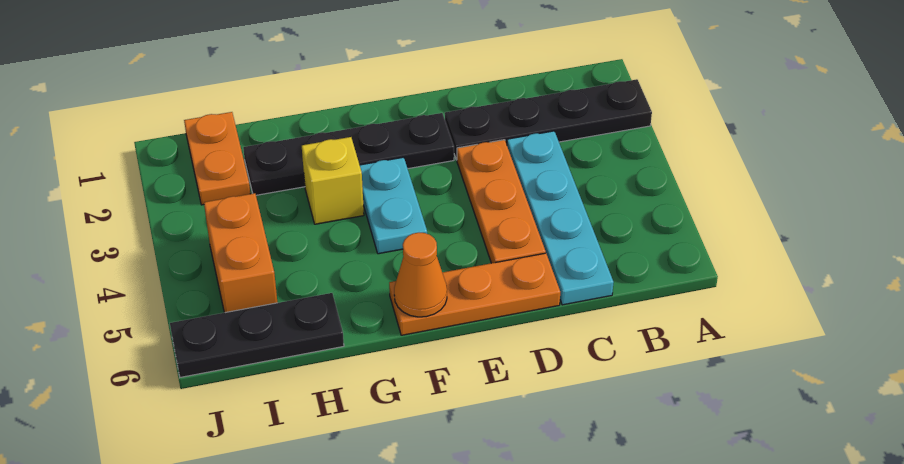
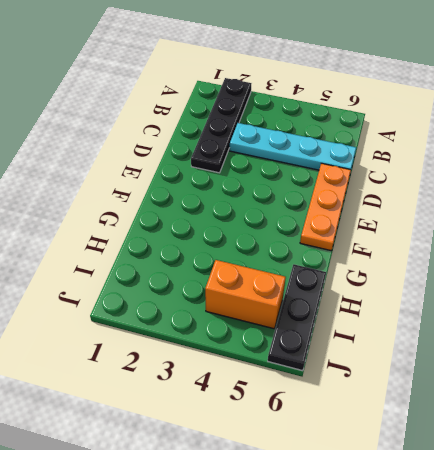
none -> orange 1x3 plate [457,140,546,263]
none -> black 1x4 plate [243,113,454,195]

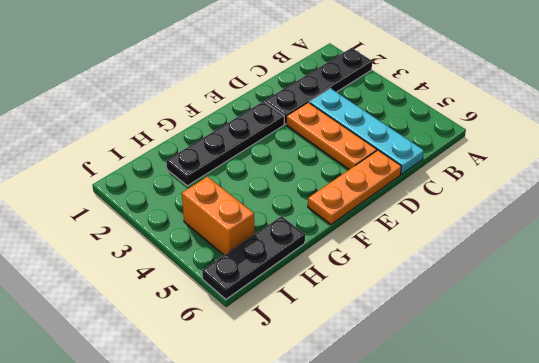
none -> cyan 1x2 plate [360,157,427,254]
none -> yellow 1x1 brick [302,137,364,224]

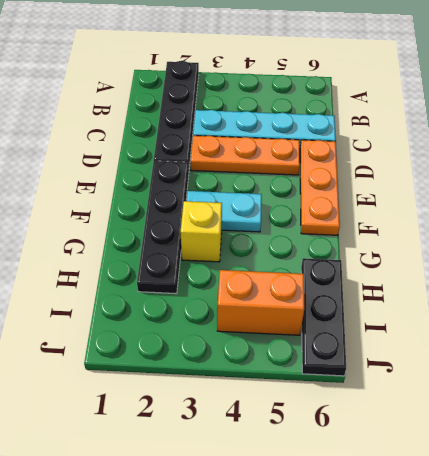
none -> orange 1x2 plate [184,112,250,205]
none -> orange 1x1 cone [394,232,447,317]

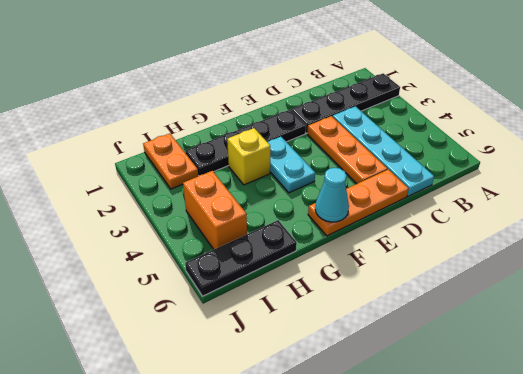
cyan 1x1 cone [315,168,349,222] -> orange 1x1 cone [394,232,447,317]

